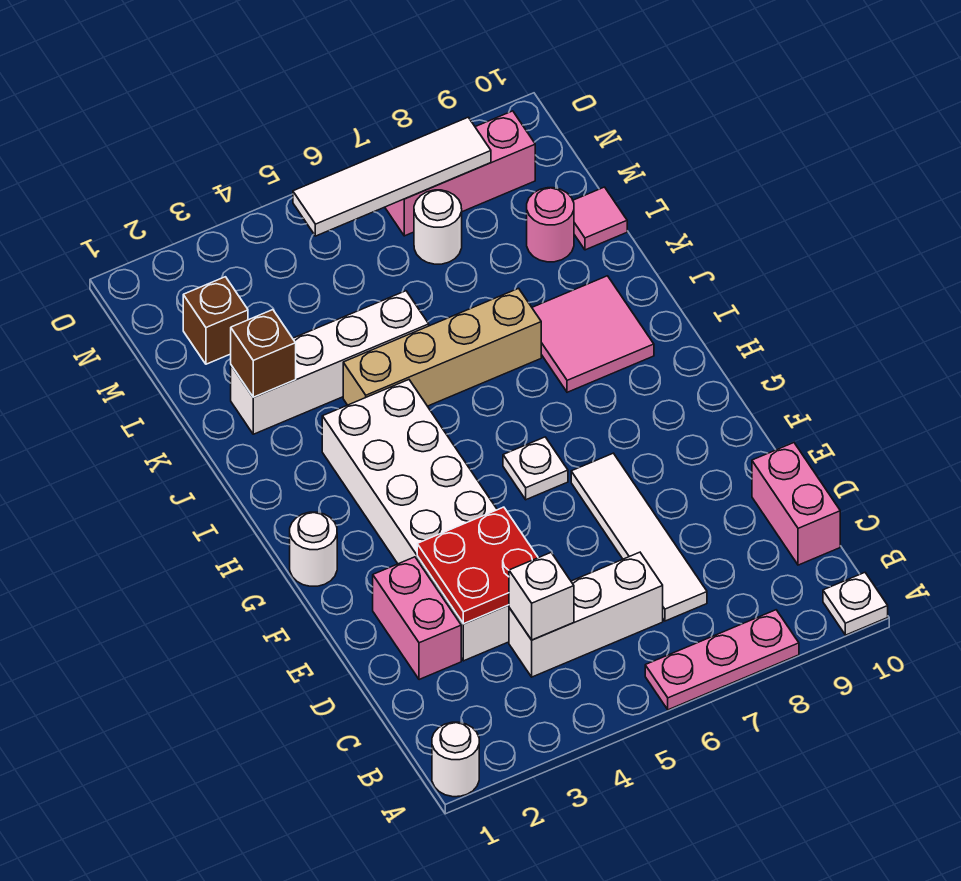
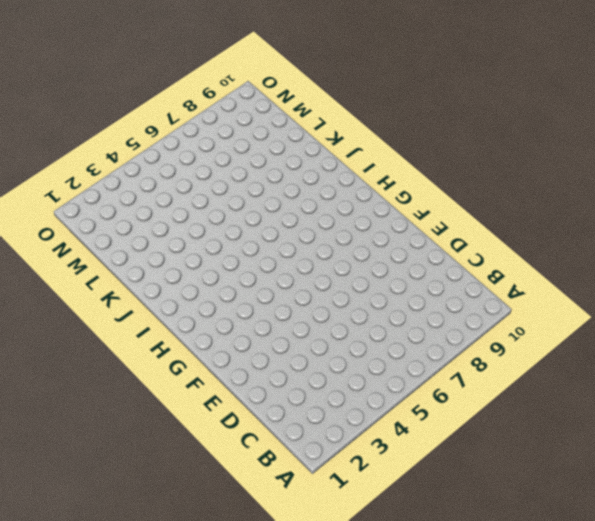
none -> white 1x1 round brick [432,722,479,797]
none -> pink 1x3 plate [645,610,799,710]
none -> white 1x1 plate [823,573,888,635]

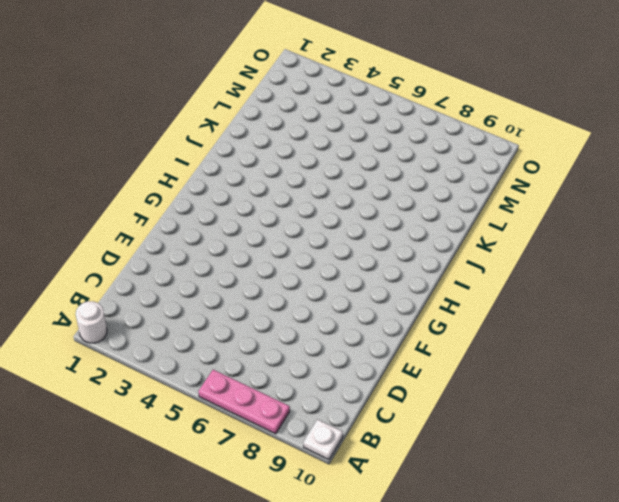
none -> white 1x3 brick [509,552,663,677]
none -> white 1x4 tile [571,453,707,621]
none -> pink 1x2 brick [752,443,840,565]

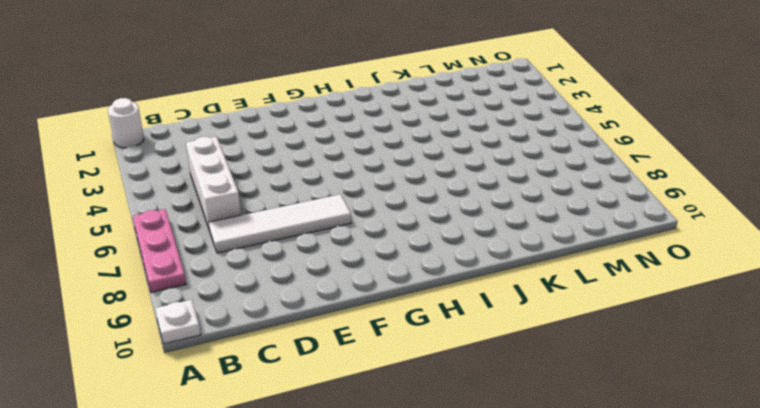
none -> pink 1x2 brick [752,443,840,565]
none -> pink 1x2 brick [373,557,461,680]
none -> white 2x6 brick [322,380,509,661]

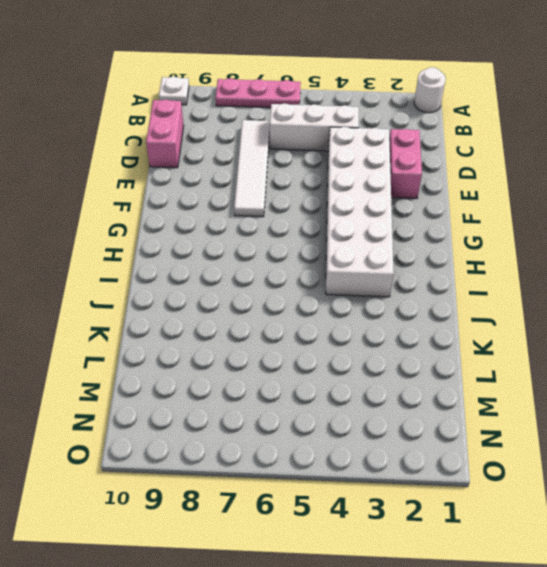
none -> white 1x1 round brick [290,512,337,586]
none -> white 1x1 plate [503,437,568,500]
none -> pink 2x2 tile [532,276,654,392]

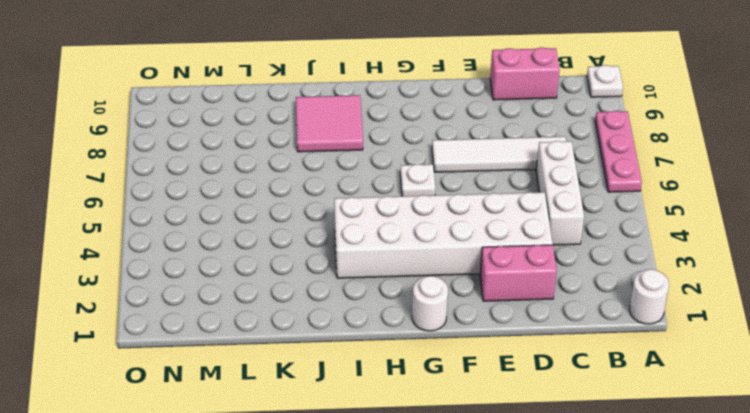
none -> tan 1x4 brick [343,288,541,406]
none -> white 1x4 brick [231,291,429,434]
none -> pink 1x1 round brick [527,188,574,262]

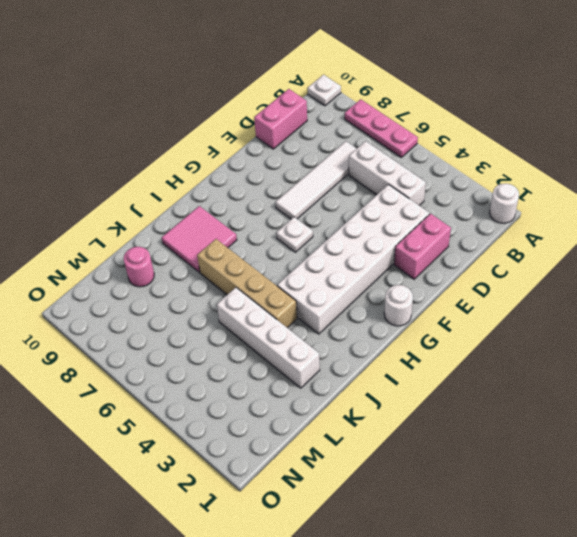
none -> pink 1x1 tile [573,187,627,250]
none -> brown 1x1 brick [183,277,248,364]
none -> white 1x1 round brick [414,190,462,264]

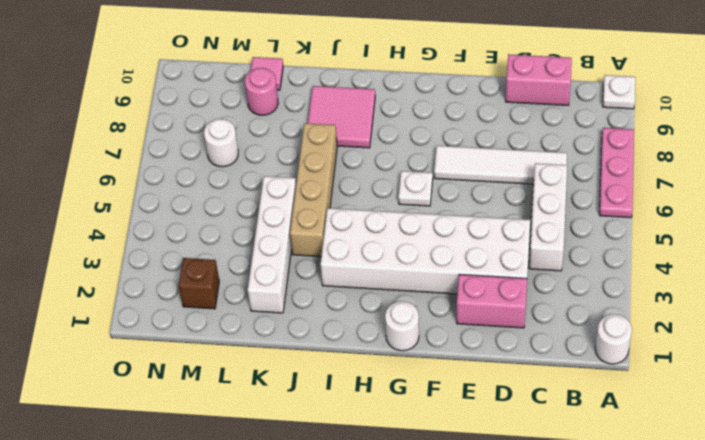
none -> pink 1x3 brick [385,111,535,236]
none -> white 1x1 brick [509,553,574,640]
none -> red 2x2 plate [417,507,538,624]

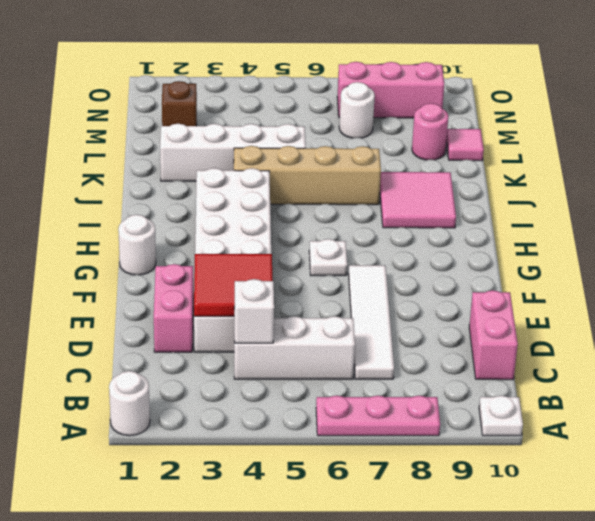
red 2x2 tile [194,254,273,316] -> red 2x2 plate [417,507,538,624]
none -> brown 1x1 brick [231,310,296,397]
none -> white 1x4 tile [293,117,491,236]

